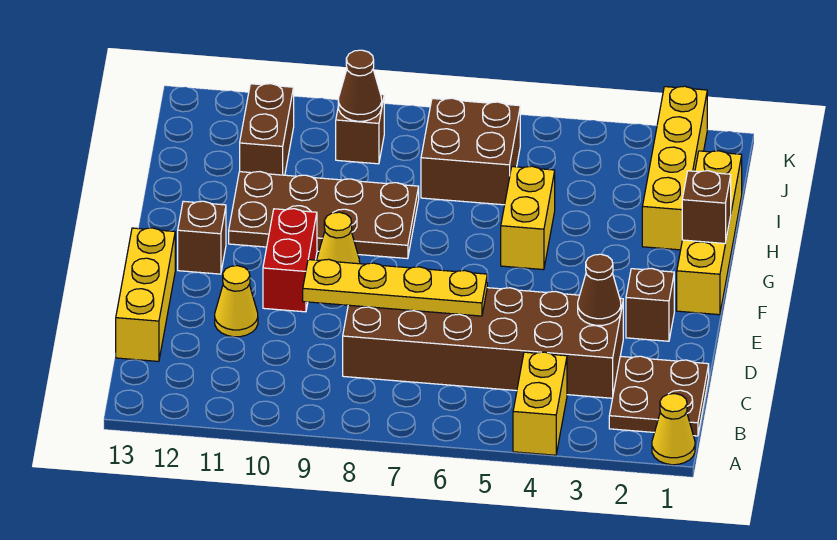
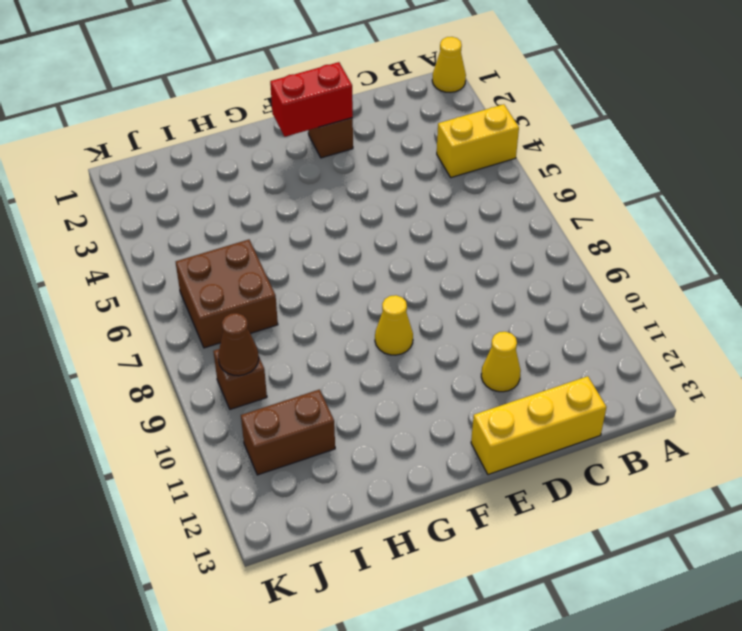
red 1x2 brick [270,62,353,137] -> red 1x2 brick moved to [263,209,317,312]
none -> brown 2x2 plate [609,356,709,436]
none -> brown 2x6 brick [343,288,623,398]
none -> yellow 1x4 brick [677,151,742,315]

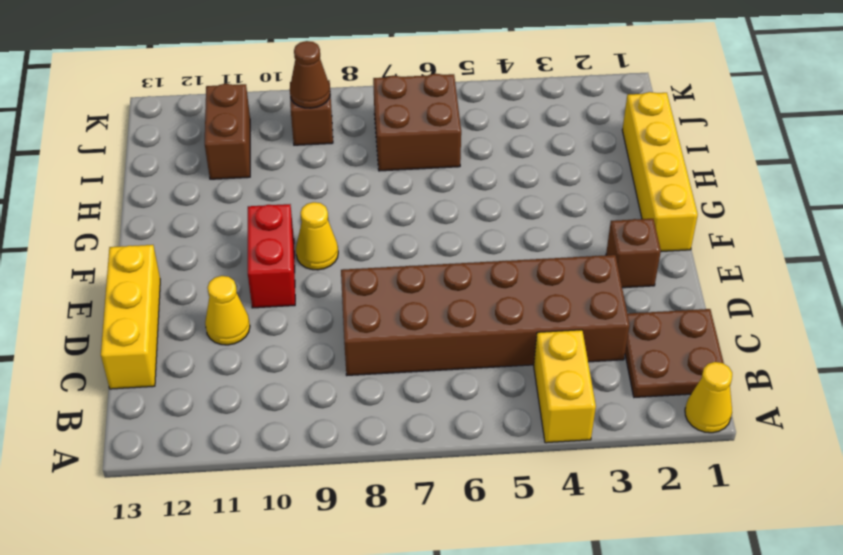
none -> brown 1x1 brick [178,201,226,274]
none -> yellow 1x2 brick [501,166,555,270]
none -> brown 2x4 plate [229,172,419,259]

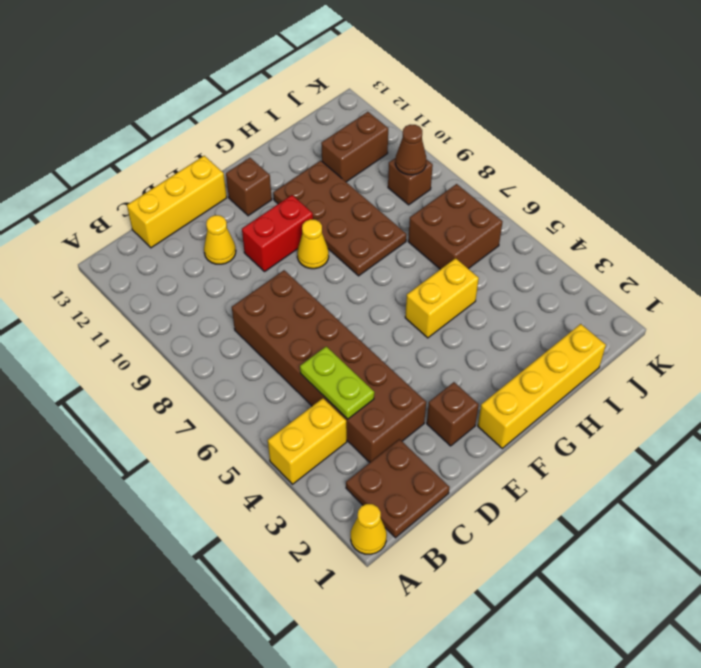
lime 1x2 plate [300,346,374,419] -> none
none -> yellow 1x4 brick [642,86,707,250]
none -> brown 1x1 cone [578,254,621,325]
none -> yellow 1x4 plate [303,259,487,316]

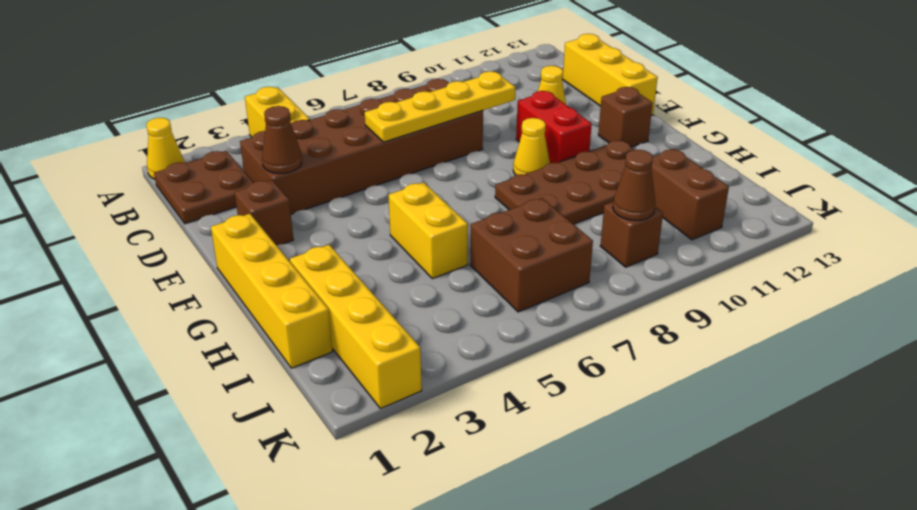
none -> brown 1x1 brick [682,171,731,244]

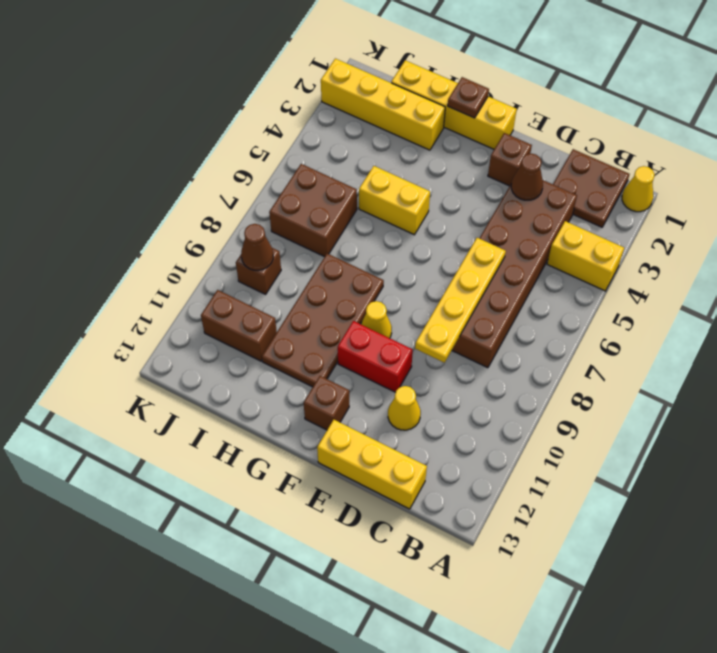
brown 1x1 plate [448,77,489,118] -> brown 1x1 brick [682,171,731,244]

